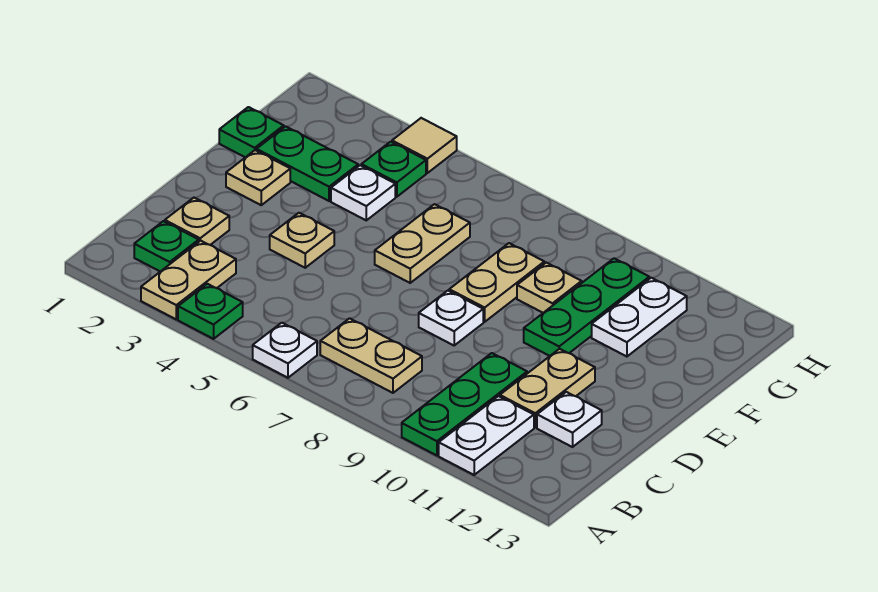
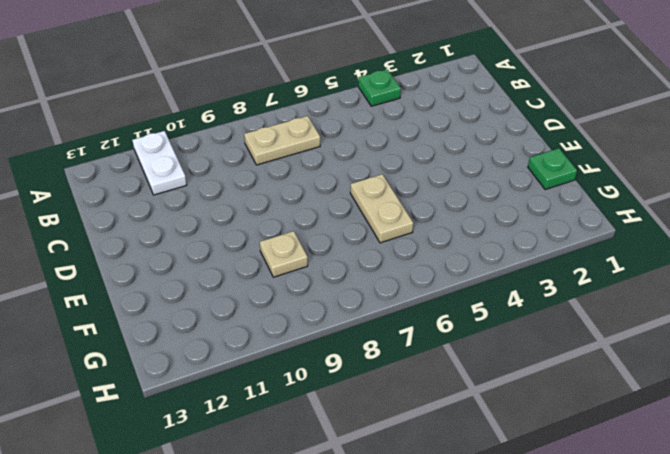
none -> tan 1x2 plate [141,241,236,319]
none -> white 1x1 plate [253,323,317,378]
none -> green 1x3 plate [402,353,527,456]

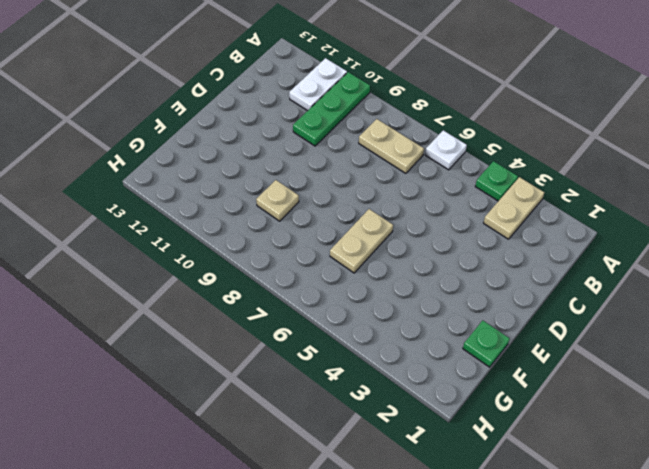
none -> green 1x1 plate [134,221,199,272]
none -> tan 1x1 plate [165,198,229,245]
none -> tan 1x2 plate [500,349,595,427]

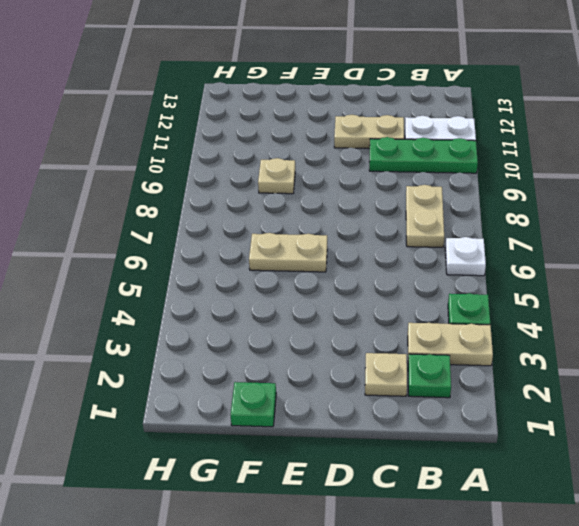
none -> white 1x1 plate [537,392,602,447]
none -> tan 1x1 plate [270,213,334,268]
none -> white 1x1 plate [419,291,483,345]

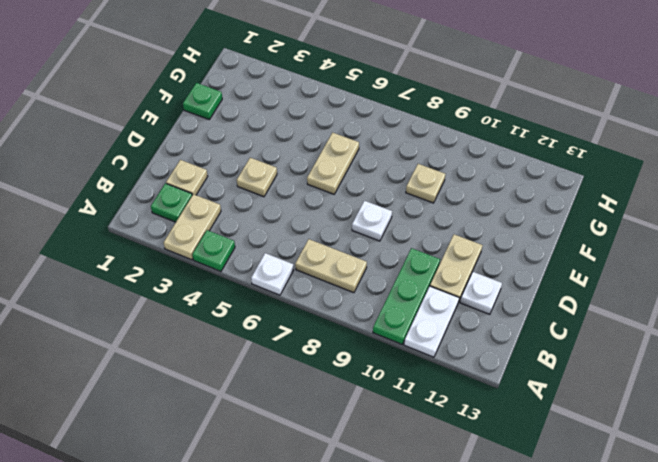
none -> tan 1x1 plate [226,150,290,205]
none -> tan 1x2 plate [449,243,544,322]
none -> green 1x3 plate [524,258,649,356]

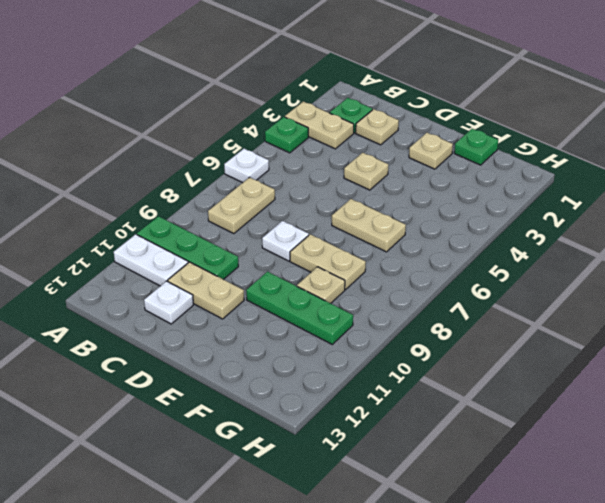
none -> green 1x2 plate [256,126,358,201]
none -> white 1x1 plate [331,165,395,220]
none -> white 1x2 plate [592,278,687,357]

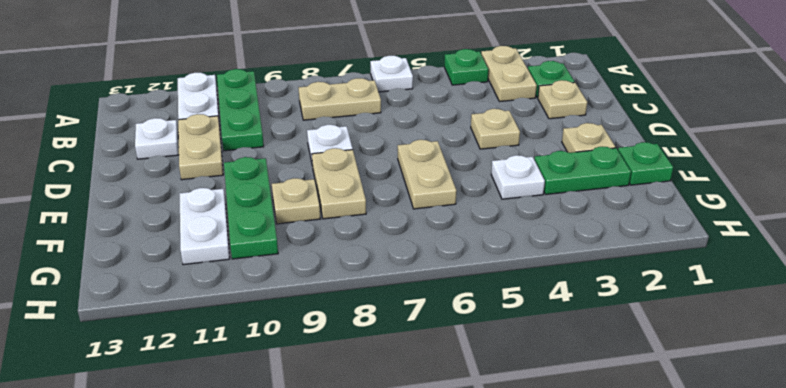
none -> green 1x1 plate [361,142,426,197]
none -> tan 1x1 tile [392,118,457,173]

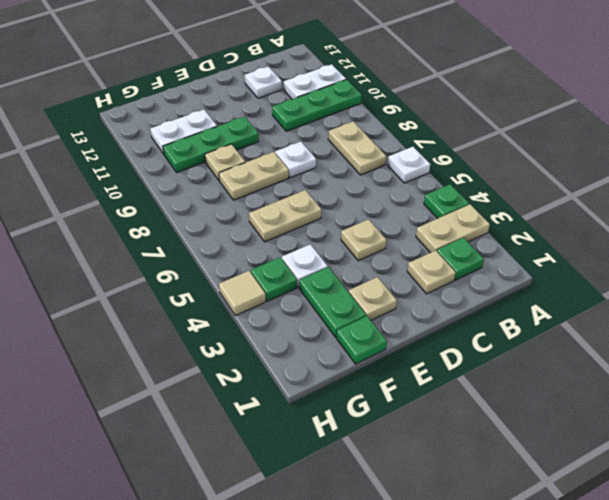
none -> tan 1x2 plate [500,349,595,427]

